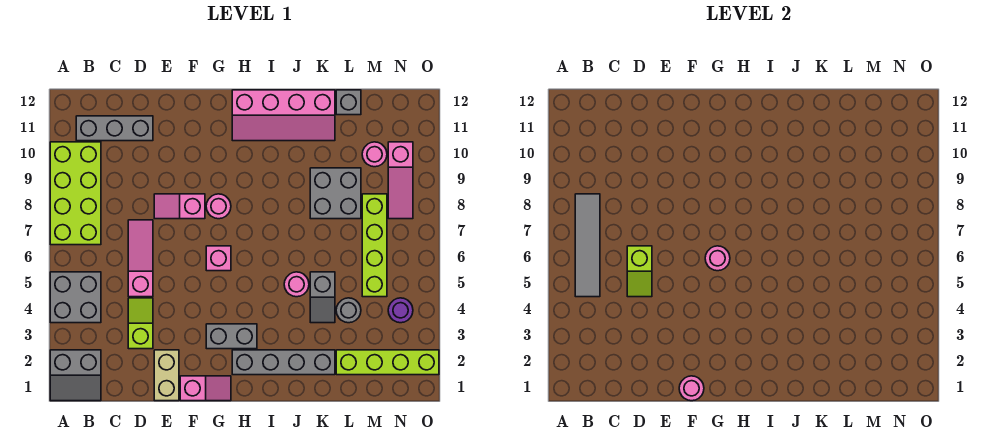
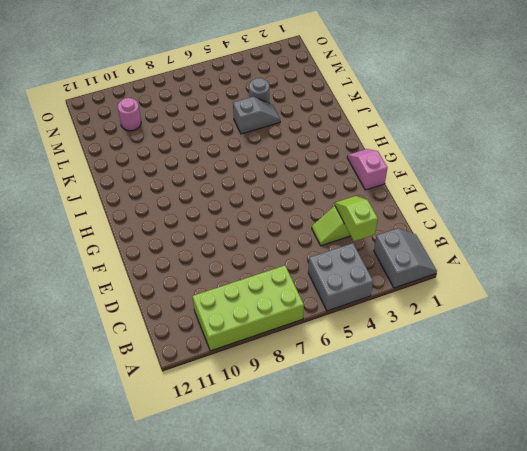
lime 1x2 slope [335,196,378,241] -> lime 1x2 slope turned to [627,246,652,297]
none -> grey 1x3 brick [76,116,153,141]
none -> pink 1x3 slope [128,220,153,297]
none -> tan 1x2 brick [154,350,179,401]

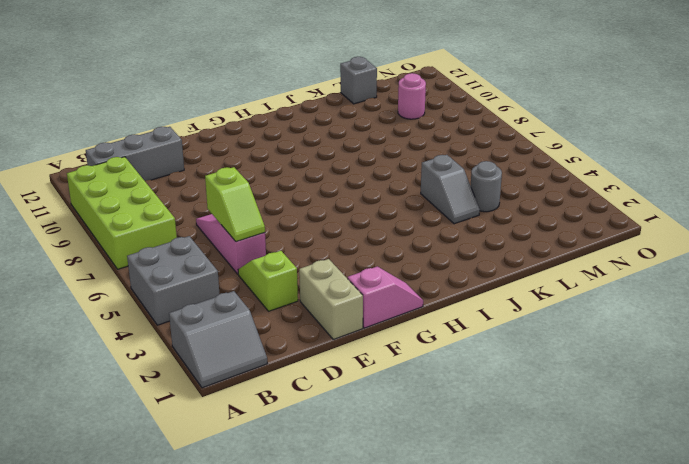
none -> pink 1x2 slope [154,194,205,219]
none -> grey 1x2 brick [206,324,257,349]
none -> pink 1x1 brick [206,246,231,271]

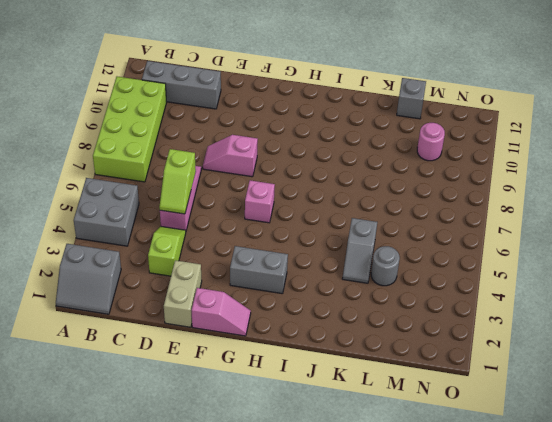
none -> pink 1x1 round brick [206,194,231,219]
none -> grey 1x4 brick [232,350,335,375]
none -> pink 2x4 slope [232,90,335,141]

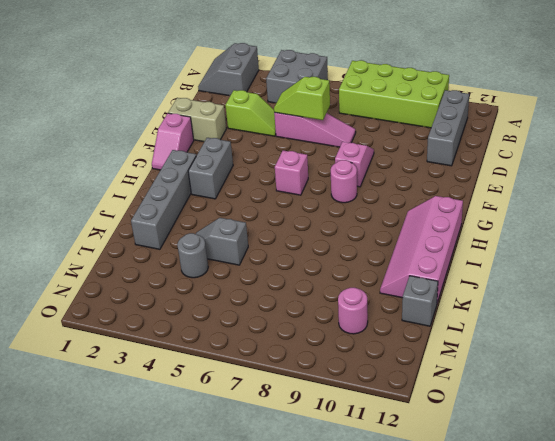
none -> pink 1x1 round brick [284,272,309,297]
none -> grey 2x2 brick [310,168,361,219]
none -> lime 1x4 brick [336,350,439,375]

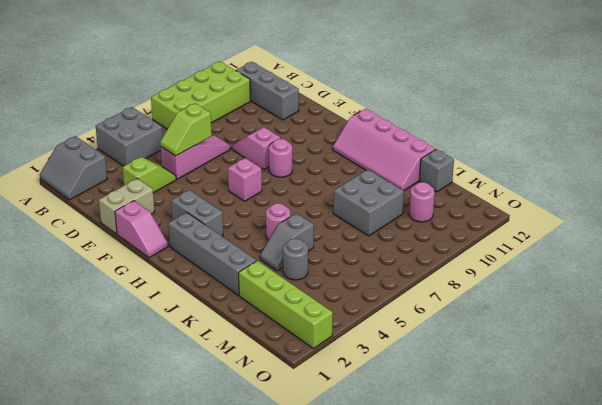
none -> lime 1x4 brick [362,194,387,297]
none -> purple 1x1 round brick [388,298,413,323]
none -> pink 1x3 slope [388,142,413,219]

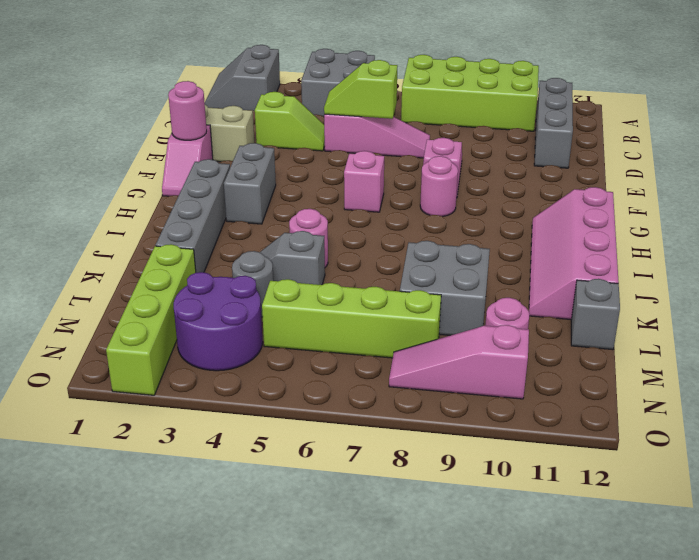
purple 2x2 round brick [174,272,263,371] -> purple 1x1 round brick [388,298,413,323]
none -> grey 1x4 tile [575,194,600,297]
none -> pink 1x1 round brick [705,246,730,271]

